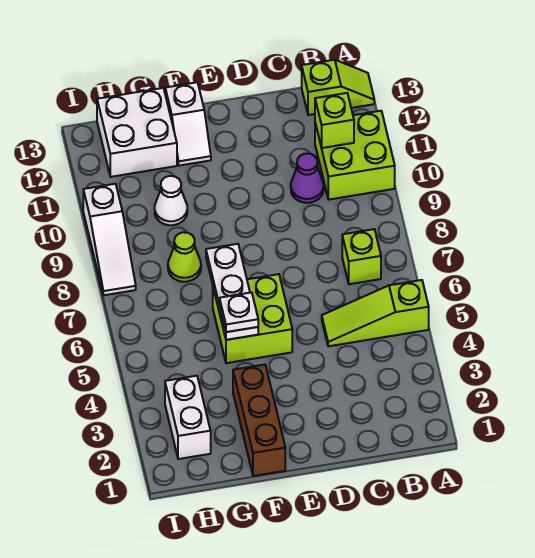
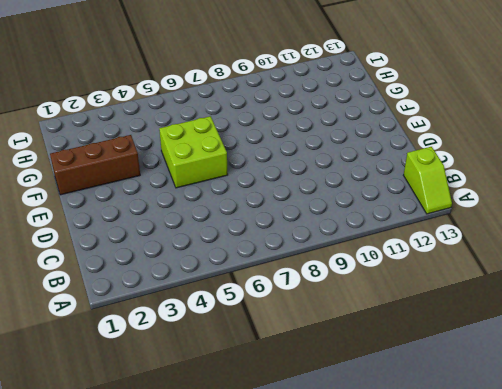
none -> lime 1x3 slope [322,280,429,346]
none -> lime 2x2 brick [315,111,395,200]
none -> lime 1x1 brick [342,229,381,284]

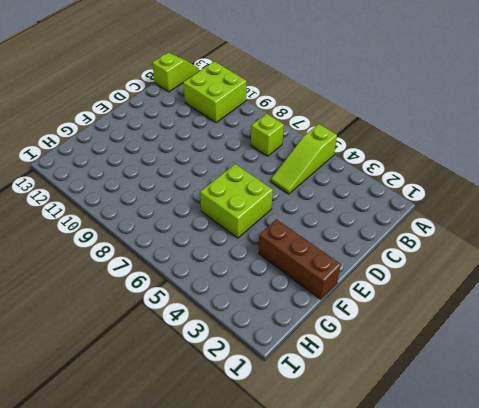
none -> purple 1x1 cone [291,154,324,203]
none -> white 1x2 slope [165,82,211,166]
none -> lime 1x1 cone [168,232,201,282]

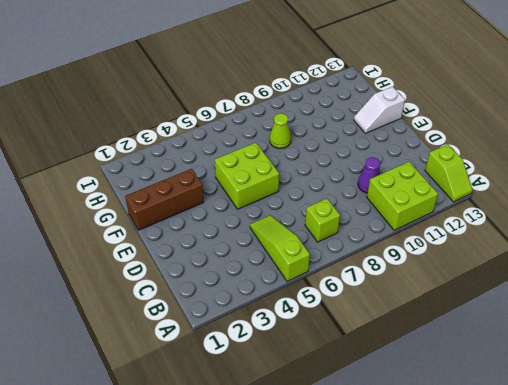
none -> white 1x1 cone [155,176,187,225]
none -> white 2x2 brick [97,88,177,177]
none -> white 1x2 brick [165,376,211,459]

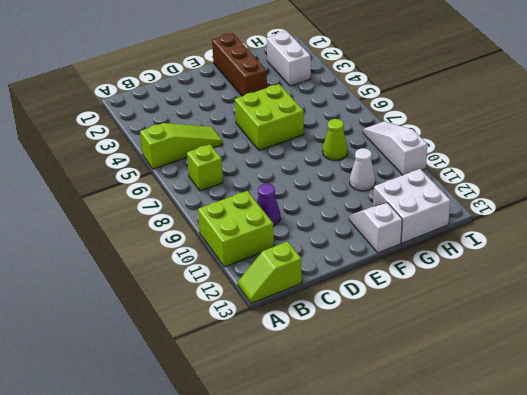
none -> lime 1x1 brick [315,93,354,148]
none -> white 1x3 plate [206,244,258,340]
none -> white 1x1 plate [219,292,258,332]

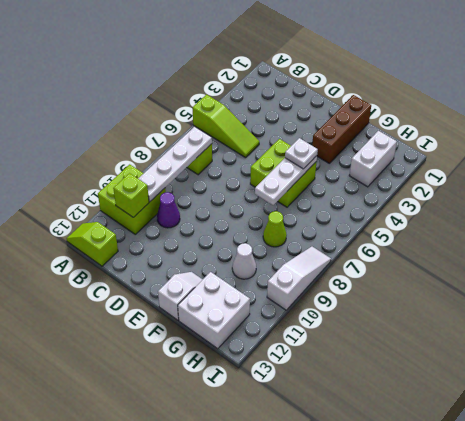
white 1x4 plate [138,127,212,202] -> none

